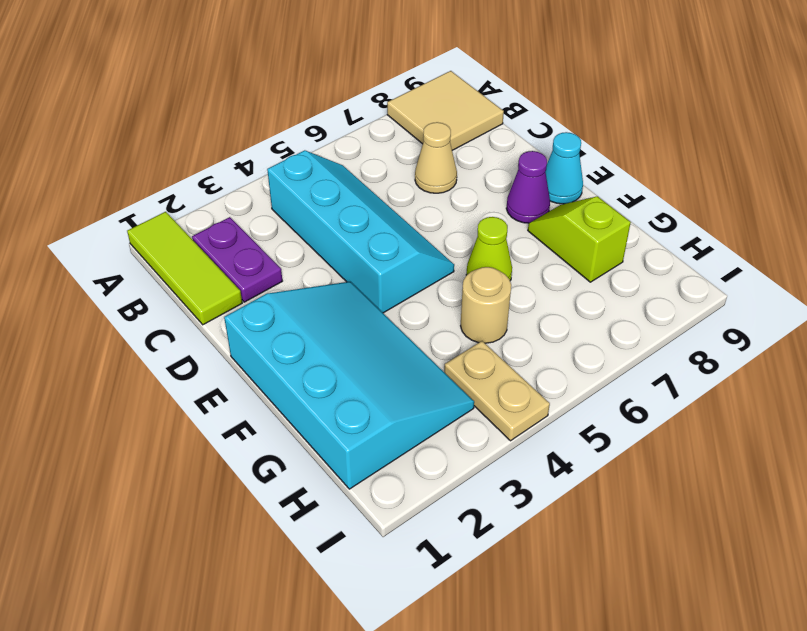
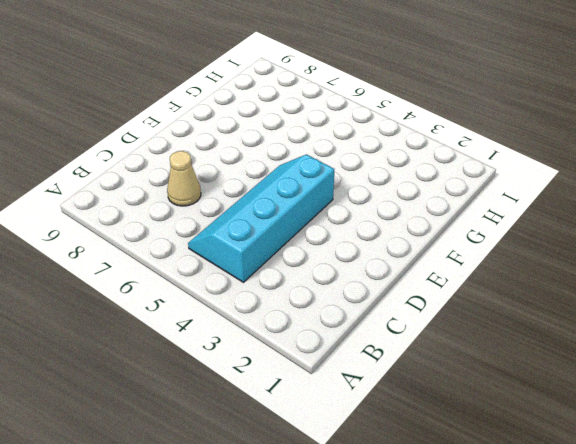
none -> lime 1x3 tile [127,212,242,325]
none -> tan 2x2 tile [387,71,504,150]
none -> purple 1x2 plate [192,217,282,302]

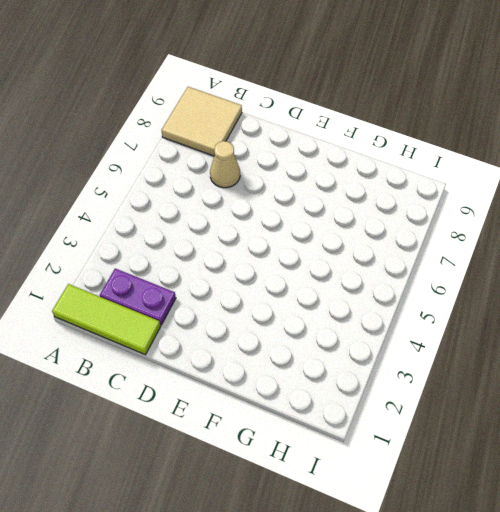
none -> cyan 2x4 slope [267,150,454,313]
none -> cyan 3x4 slope [224,282,474,489]
none -> purple 1x1 cone [506,151,550,223]

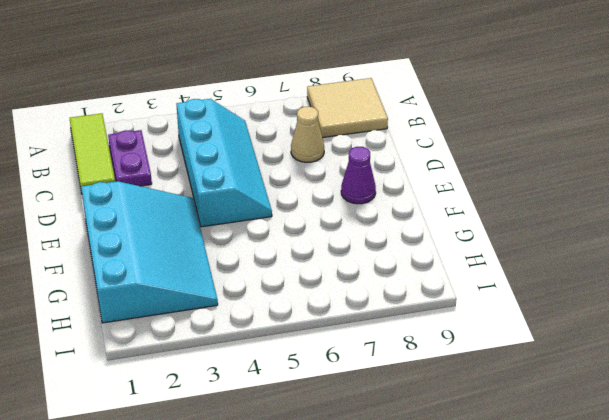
none -> cyan 1x1 cone [545,132,583,204]
none -> lime 1x1 cone [466,217,512,281]
none -> lime 1x2 slope [528,196,631,282]

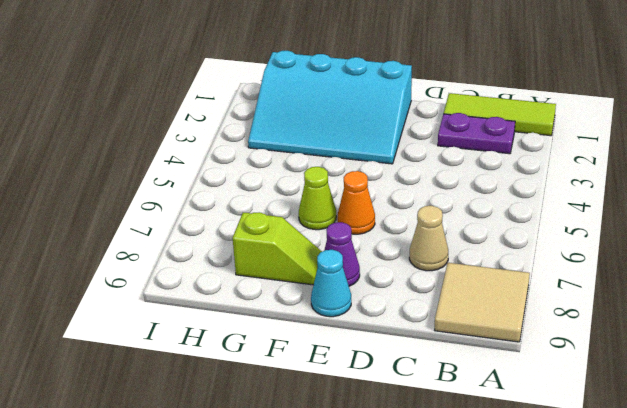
orange 1x1 cone [337,171,375,234] -> none
none -> cyan 2x4 slope [267,150,454,313]
none -> tan 1x1 round brick [461,267,511,343]
none -> tan 1x2 plate [444,341,550,441]

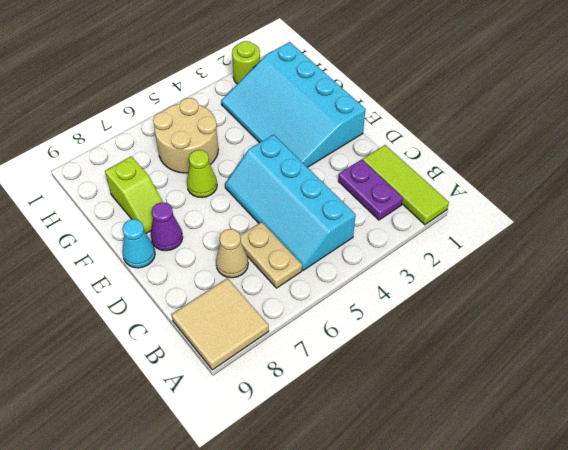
tan 1x2 plate [240,222,302,288] -> tan 1x2 plate moved to [444,341,550,441]
tan 2x2 round brick [153,98,218,173] -> tan 1x1 round brick [461,267,511,343]
lime 1x1 round brick [232,41,260,84] -> none

